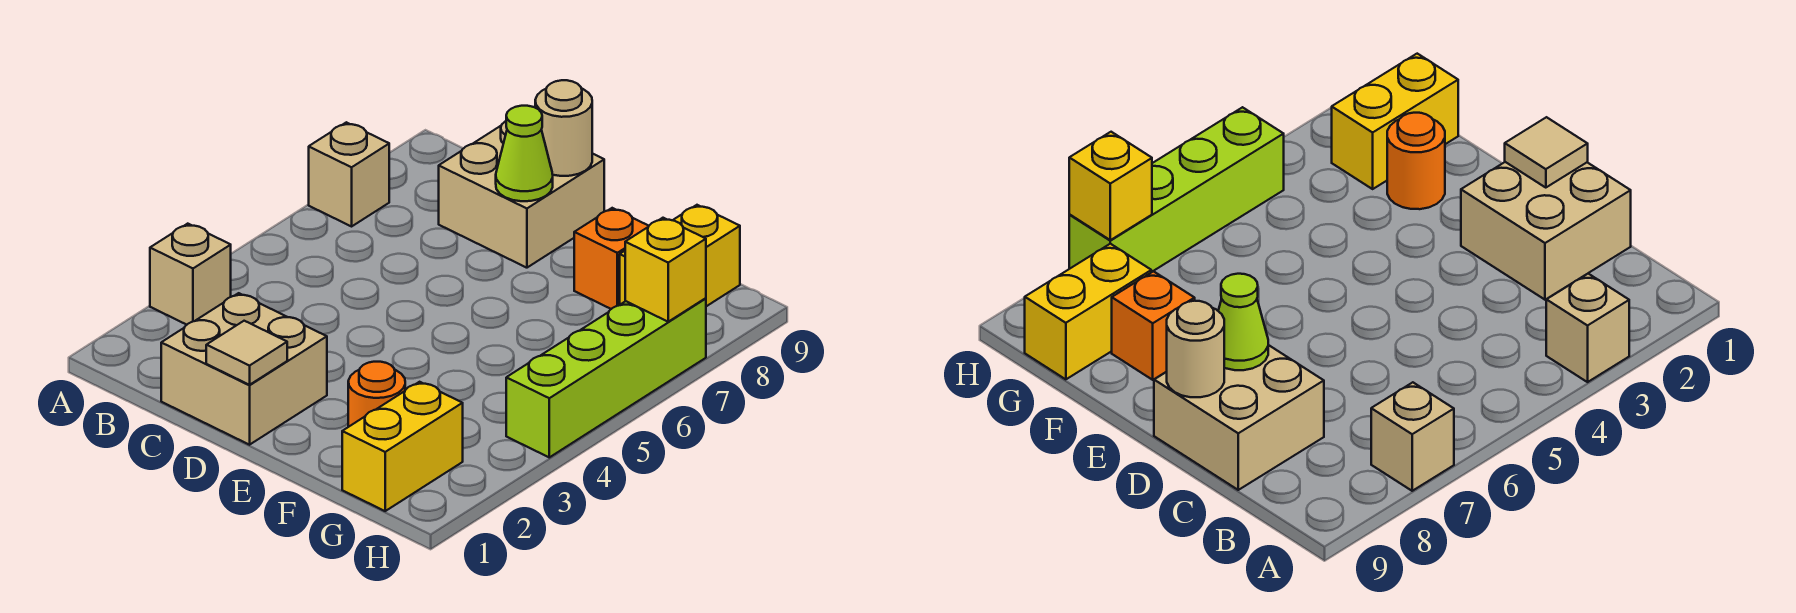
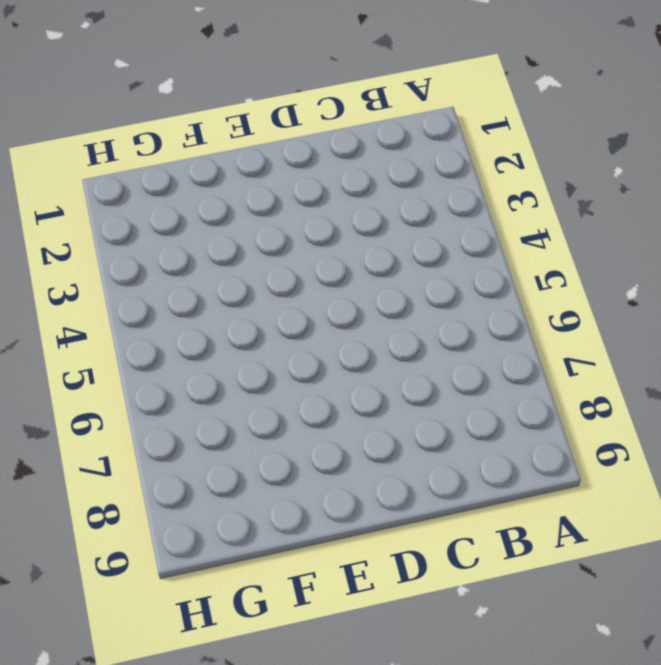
none -> tan 1x1 brick [150,224,231,325]
none -> tan 1x1 brick [309,122,389,226]
none -> tan 2x2 brick [161,293,327,445]

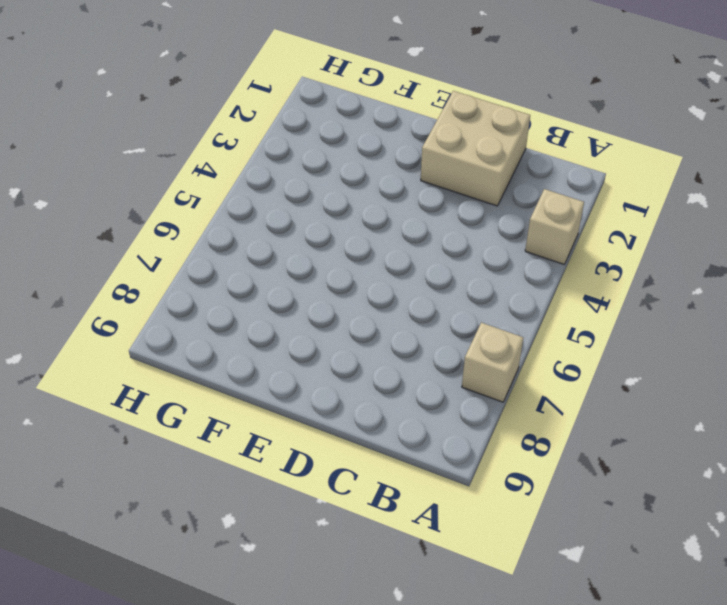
none -> tan 2x2 brick [439,121,604,268]
none -> orange 1x1 round brick [348,362,405,427]
none -> orange 1x1 brick [574,208,649,309]

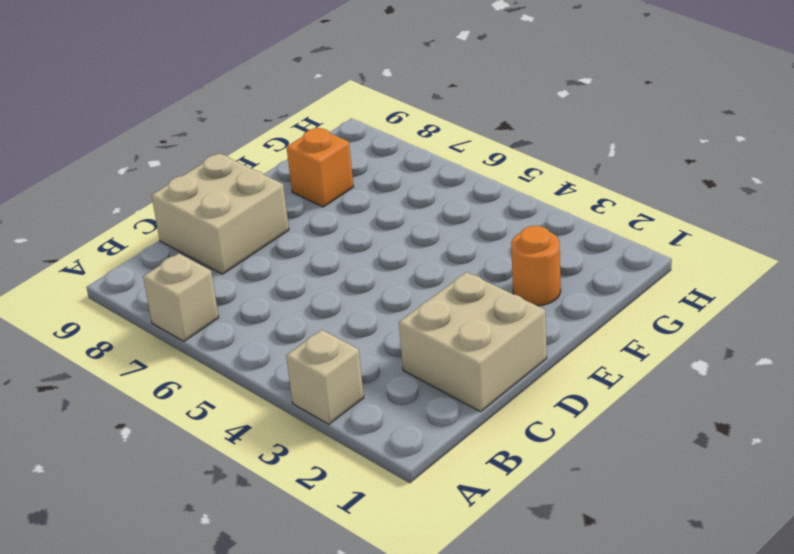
none -> yellow 1x2 brick [342,382,463,511]
none -> yellow 1x2 brick [620,205,740,306]
none -> lime 1x4 brick [506,298,706,457]

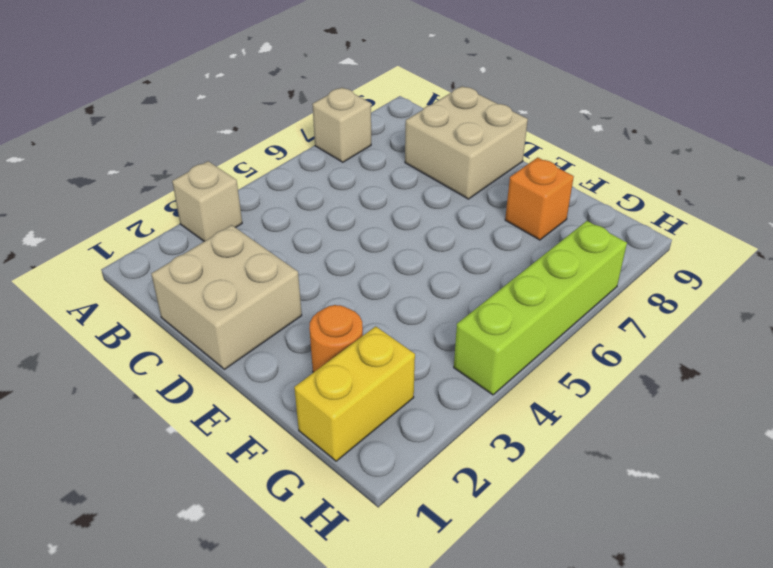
none -> yellow 1x2 brick [620,205,740,306]
none -> tan 1x1 tile [206,321,287,385]
none -> lime 1x1 cone [496,106,553,201]

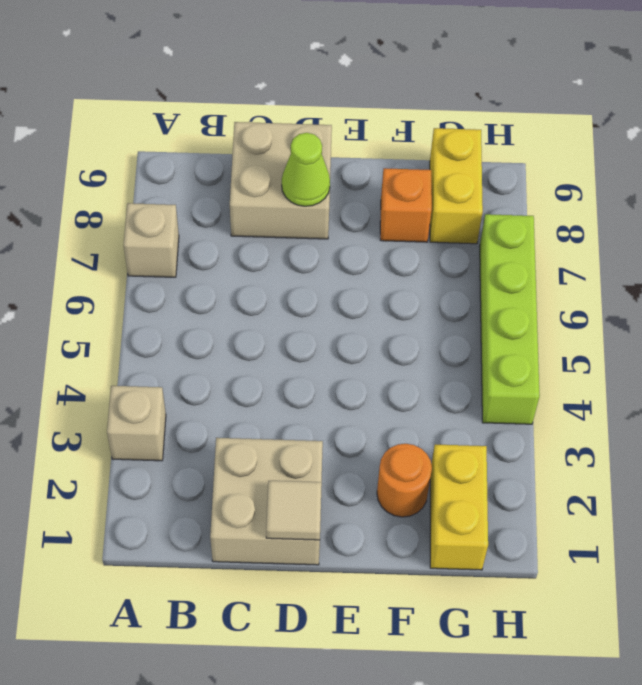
none -> tan 1x1 round brick [535,80,592,176]
none -> yellow 1x1 brick [625,218,706,322]

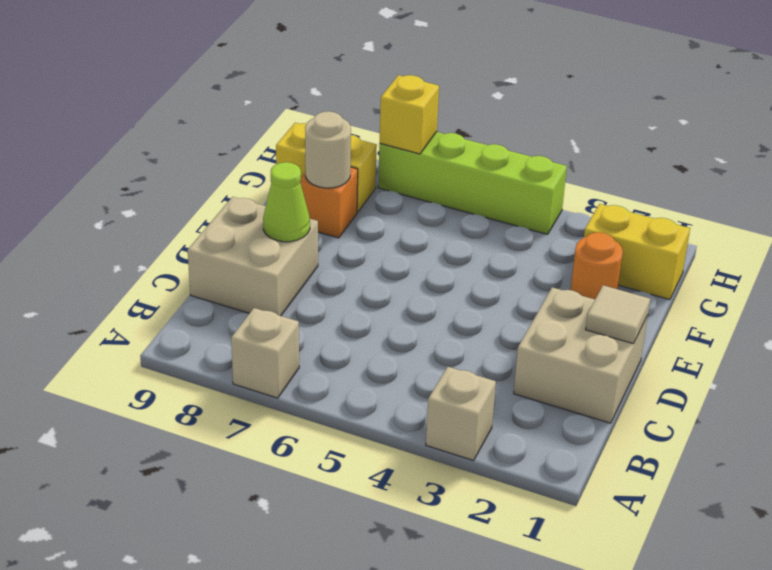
tan 1x1 round brick [305,111,351,188] -> tan 1x1 round brick moved to [535,80,592,176]

